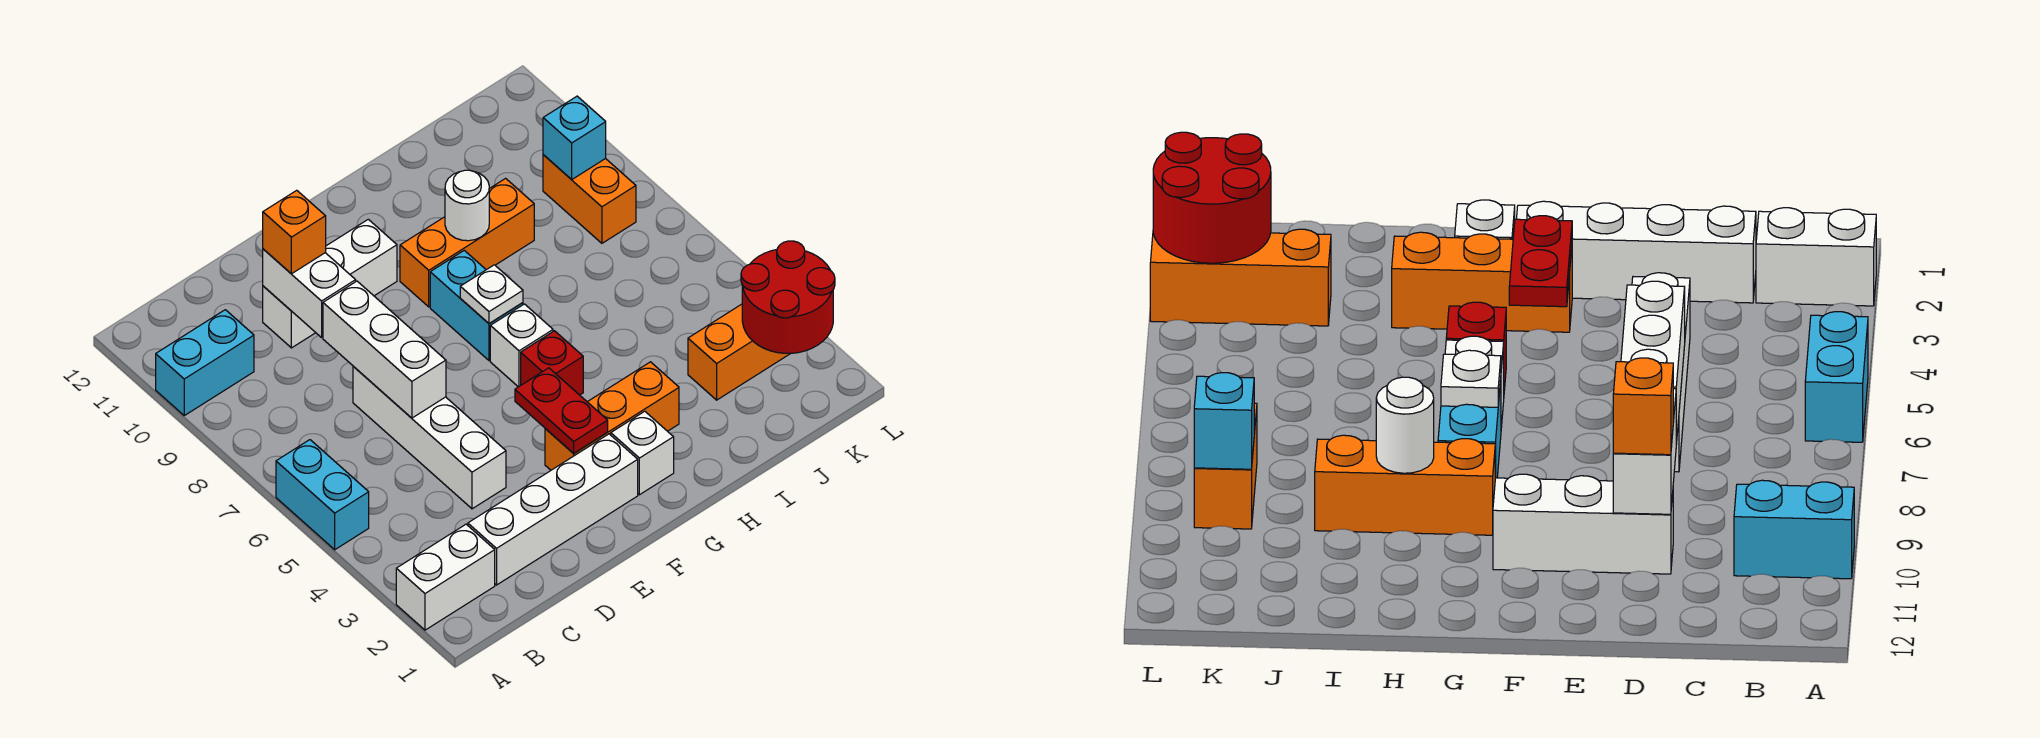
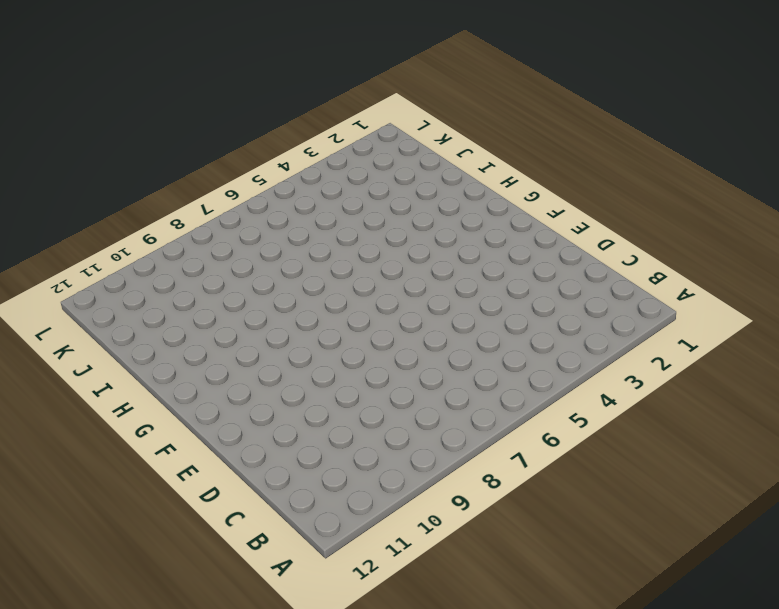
none -> white 1x2 brick [396,524,495,630]
none -> cyan 1x2 brick [276,440,369,550]
none -> cyan 1x2 brick [156,310,254,415]

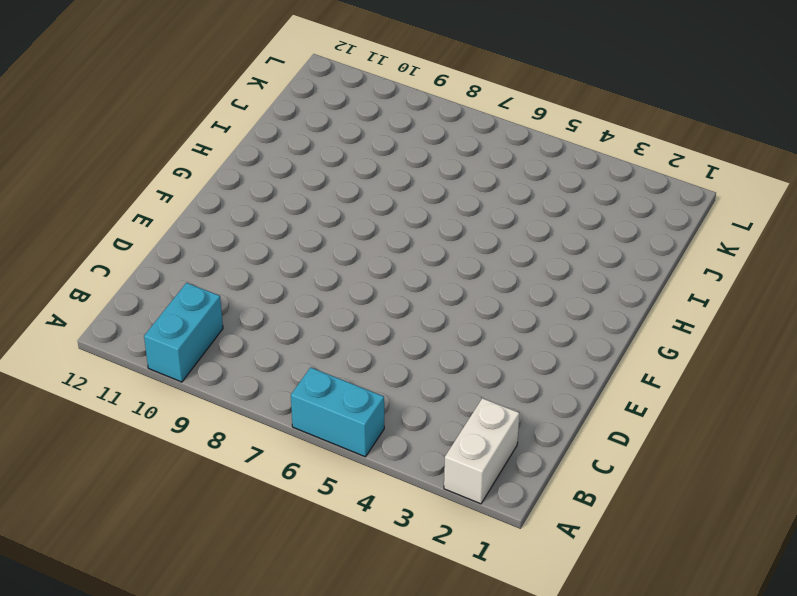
none -> white 1x4 brick [468,434,638,585]
none -> white 1x4 brick [353,367,506,509]
none -> white 1x3 brick [263,219,397,348]

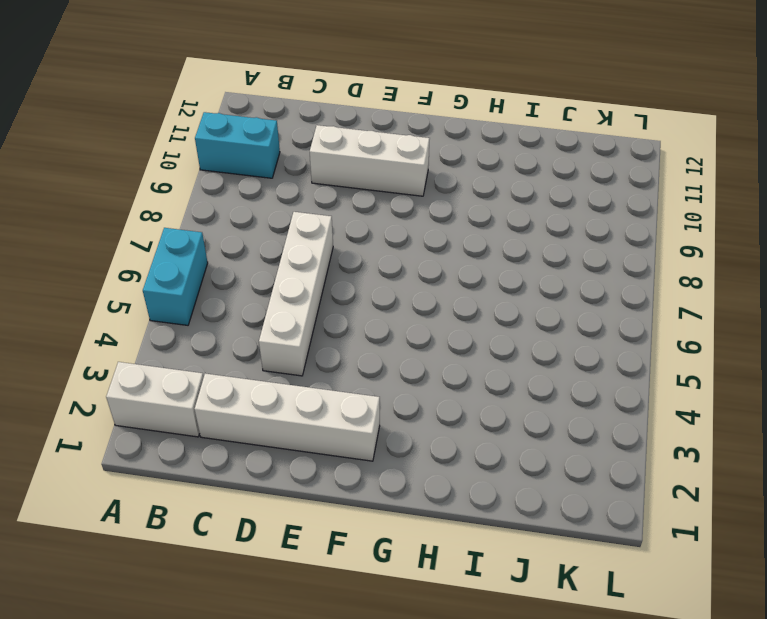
none -> orange 1x3 brick [545,362,679,470]
none -> white 1x1 brick [611,411,674,495]
none -> red 1x1 brick [521,331,583,395]

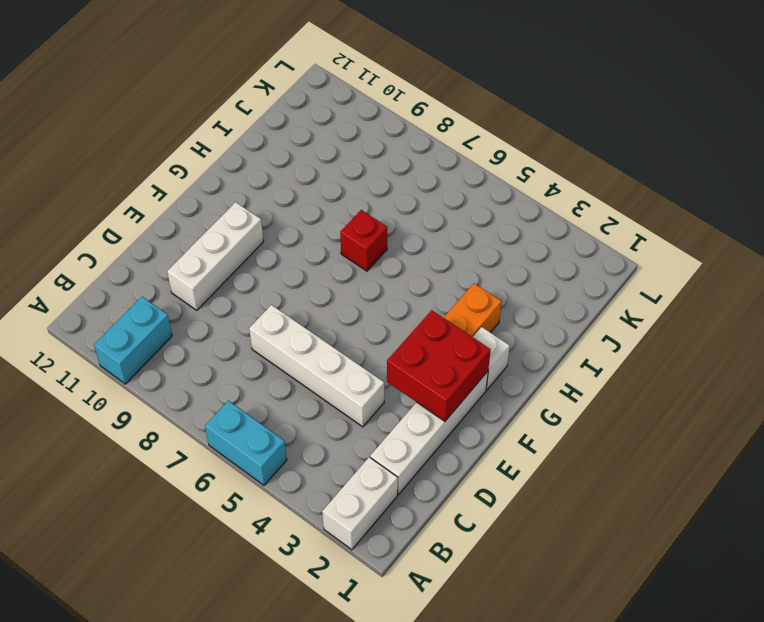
red 2x2 brick [387,310,491,421] -> red 1x2 plate [515,368,608,453]
red 1x1 brick [340,210,387,271] -> red 1x1 brick moved to [521,331,583,395]
none -> white 1x1 brick [490,304,553,387]
none -> cyan 1x2 brick [430,250,523,360]
none -> orange 1x3 brick [400,178,534,307]

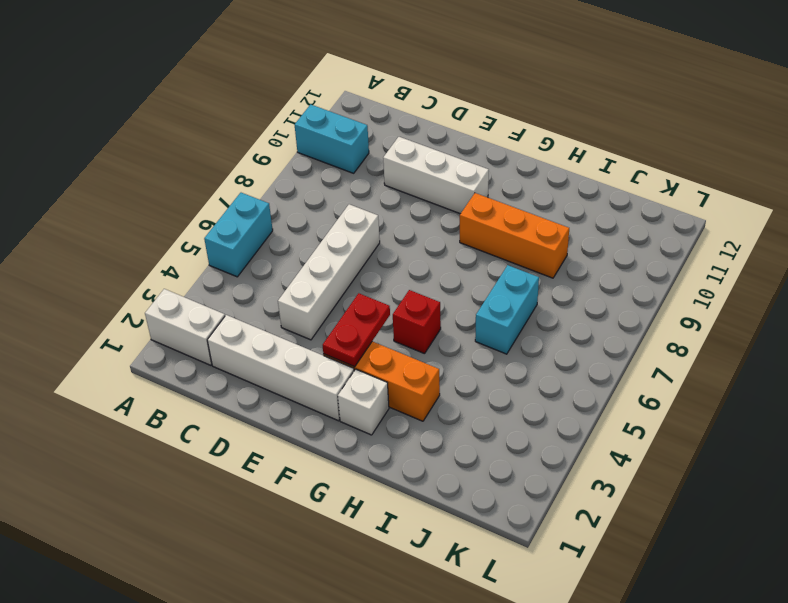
cyan 1x2 brick [475,265,539,354] -> cyan 1x2 brick moved to [430,250,523,360]
none -> white 1x1 brick [490,304,553,387]
none -> orange 1x3 brick [688,304,791,400]
none -> orange 1x2 brick [543,155,636,243]

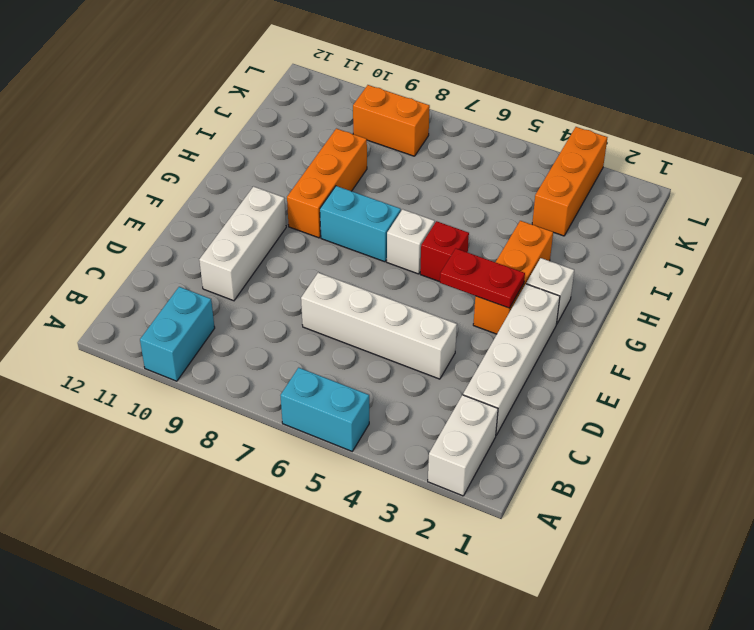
none -> white 1x3 brick [323,281,446,418]
none -> white 1x2 brick [263,249,356,337]
none -> white 1x1 plate [460,265,523,324]

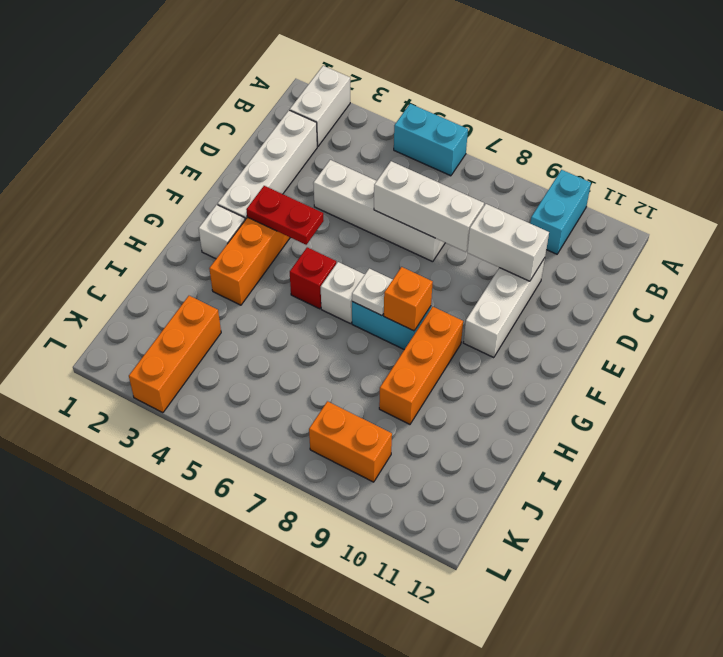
orange 1x1 brick [384,267,433,331] -> orange 1x1 brick moved to [263,190,326,274]
none -> white 1x1 round brick [445,170,489,241]
none -> red 2x2 round brick [741,241,835,353]
none -> cyan 1x1 brick [543,96,606,180]

